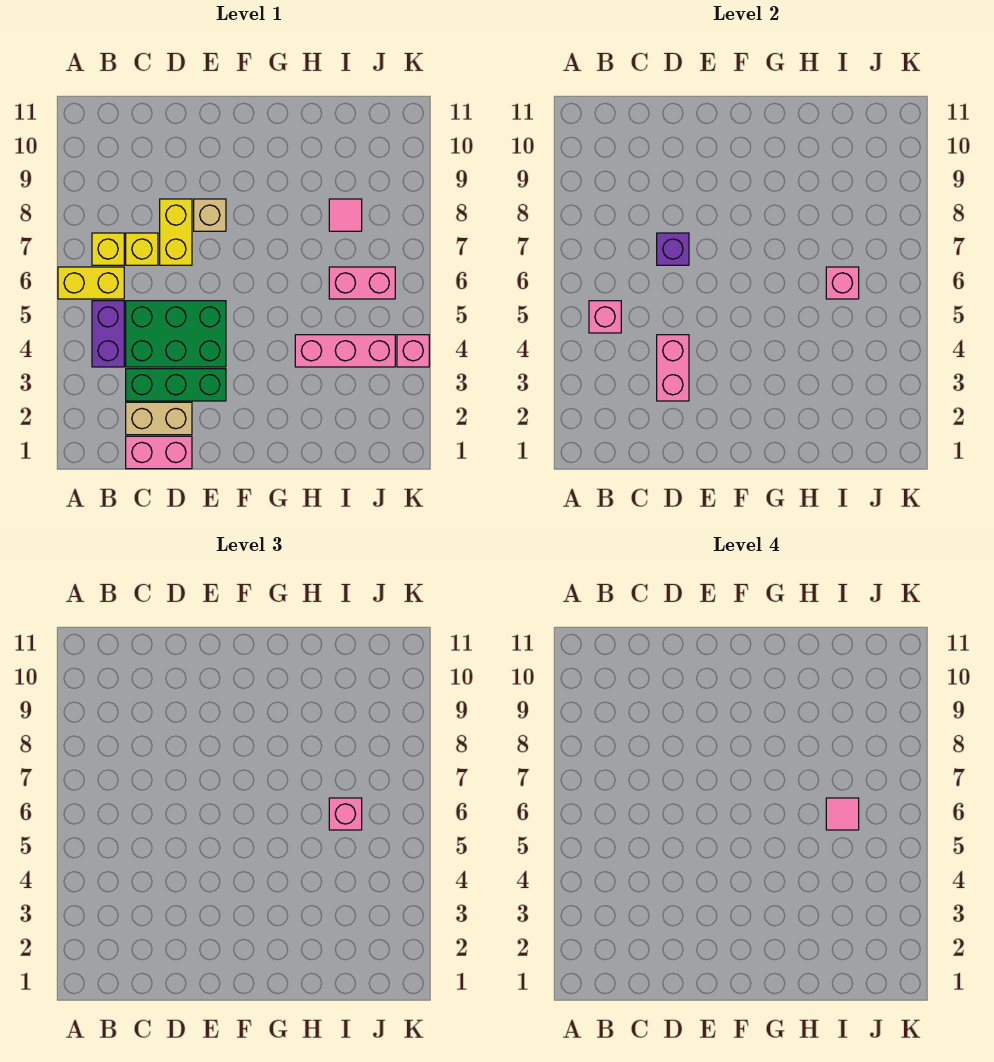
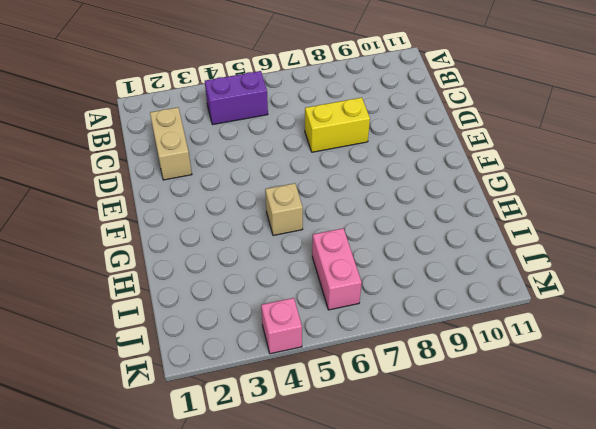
tan 1x1 brick [265,183,303,236] -> tan 1x1 brick moved to [194,199,226,231]
none -> yellow 1x2 brick [58,267,124,299]
none -> yellow 1x1 brick [92,233,124,265]
none -> pink 1x2 brick [126,436,192,469]

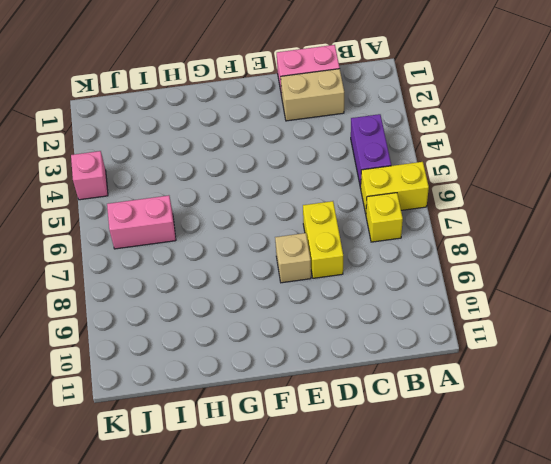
none -> green 1x3 brick [126,369,226,401]
none -> green 2x3 brick [126,301,226,367]
none -> yellow 1x1 brick [126,233,158,265]

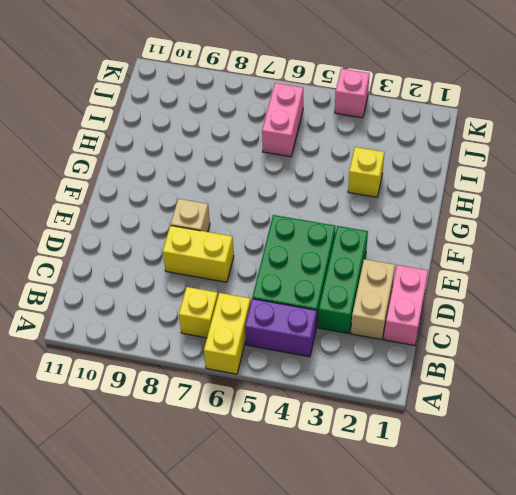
yellow 1x1 brick [348,147,384,197] -> yellow 1x1 brick moved to [126,233,158,265]
none -> pink 1x3 brick [295,335,395,367]
none -> pink 1x1 tile [329,199,362,231]
none -> pink 1x1 brick [589,301,621,333]

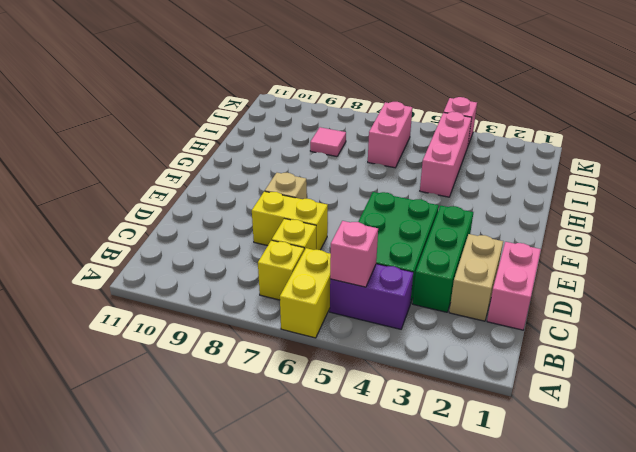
none -> pink 1x2 brick [657,335,689,401]
none -> purple 1x1 brick [657,233,689,265]
none -> pink 1x1 brick [826,267,859,299]

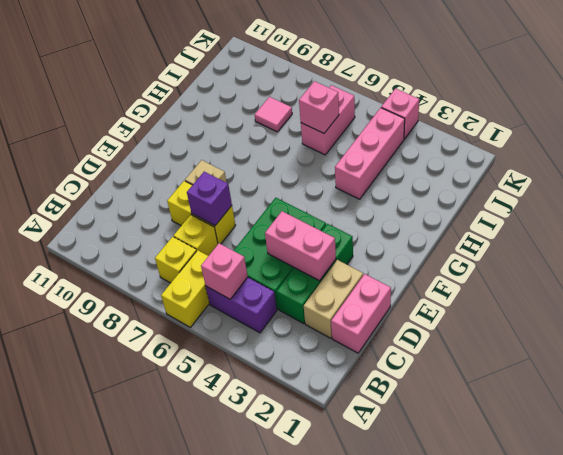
none -> pink 1x1 brick [329,798,362,830]
none -> pink 1x1 tile [826,798,859,830]

